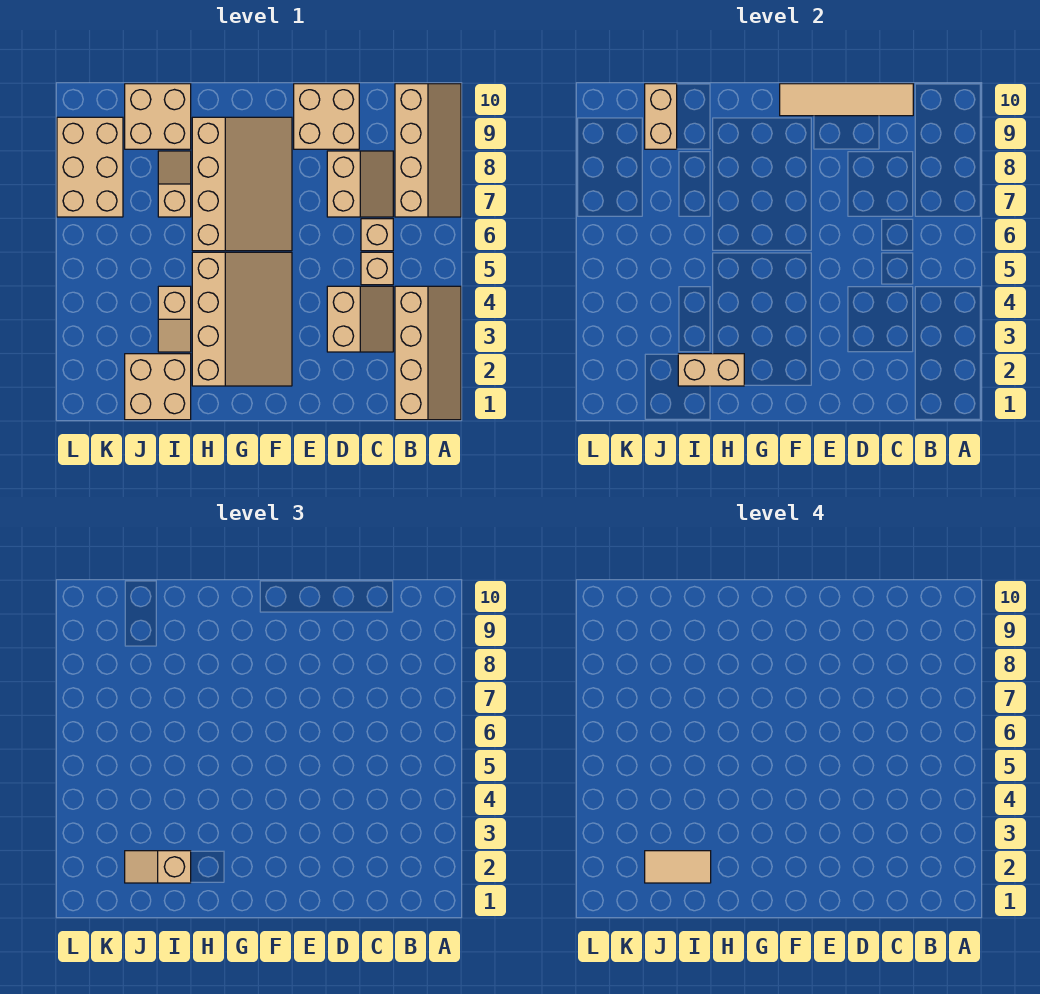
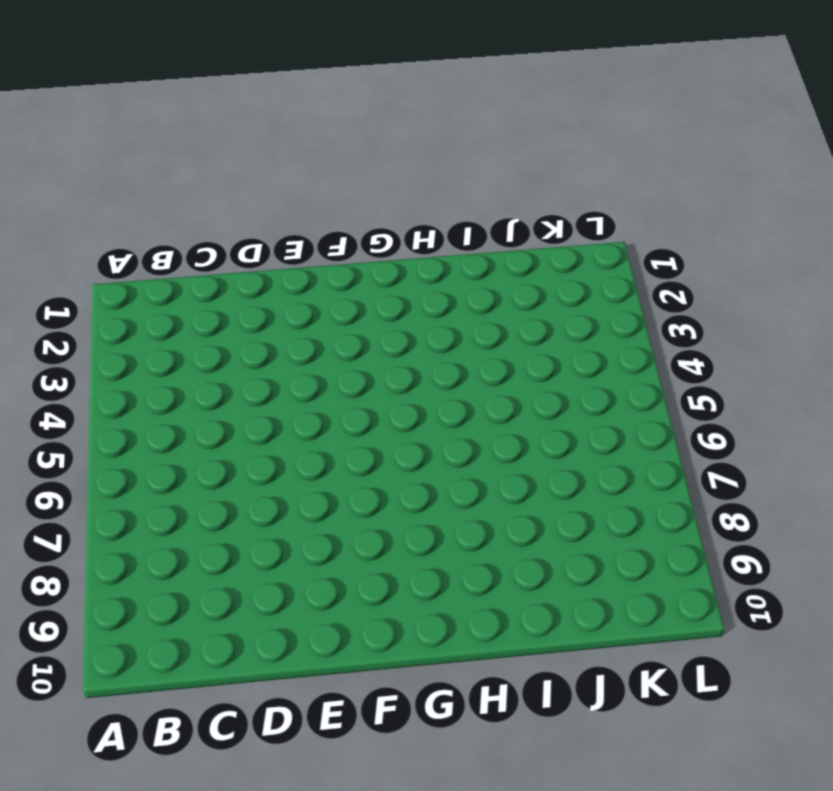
none -> tan 2x4 slope [395,286,461,420]
none -> tan 2x4 slope [395,84,461,217]
none -> tan 2x2 slope [327,286,393,352]

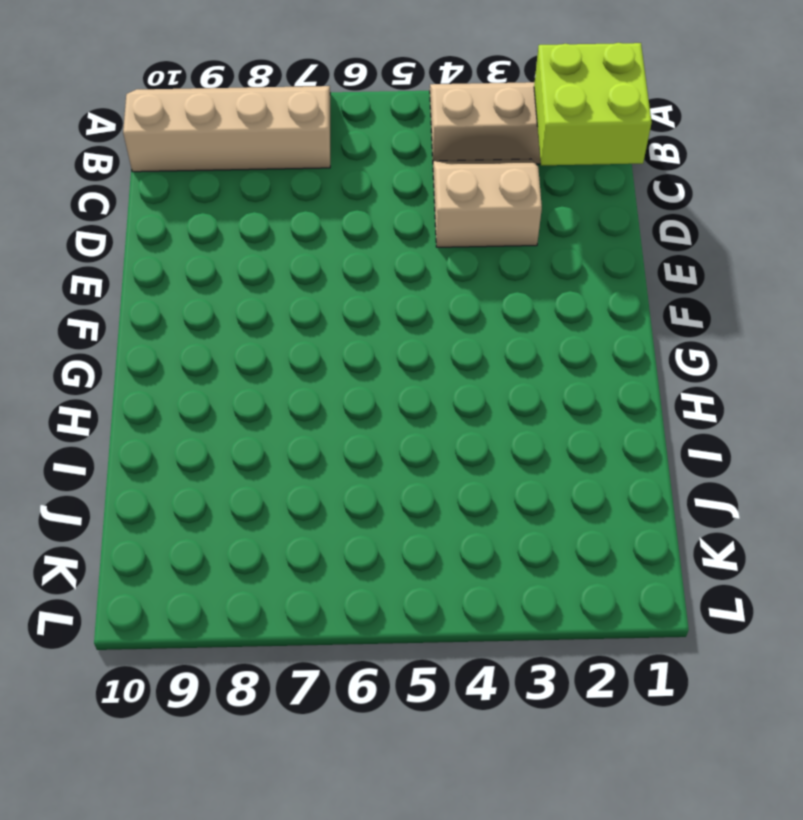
lime 2x2 brick [534,43,652,165] -> none
none -> tan 1x1 brick [361,252,393,285]
none -> tan 1x1 brick [361,219,393,251]
none -> tan 2x2 slope [327,151,393,217]

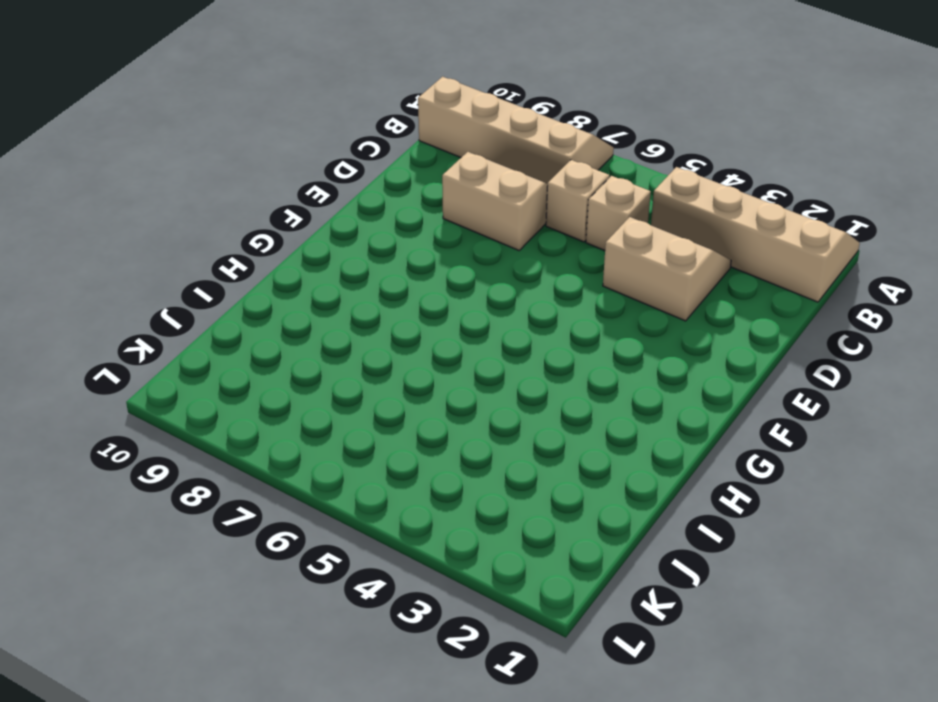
none -> tan 2x2 brick [294,84,359,149]
none -> tan 3x4 slope [192,252,292,386]
none -> tan 3x4 slope [192,117,292,251]

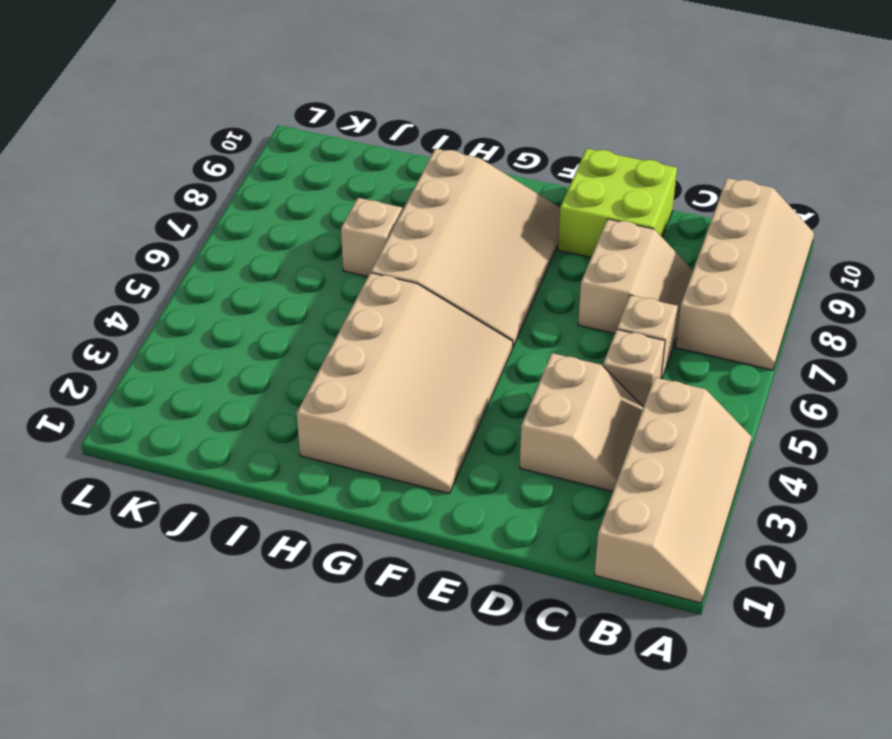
lime 2x2 brick [558,149,677,257] -> tan 2x2 brick [294,84,359,149]
none -> tan 2x2 brick [125,354,191,420]
none -> tan 1x2 slope [158,286,191,352]
none -> tan 2x2 brick [125,84,191,149]

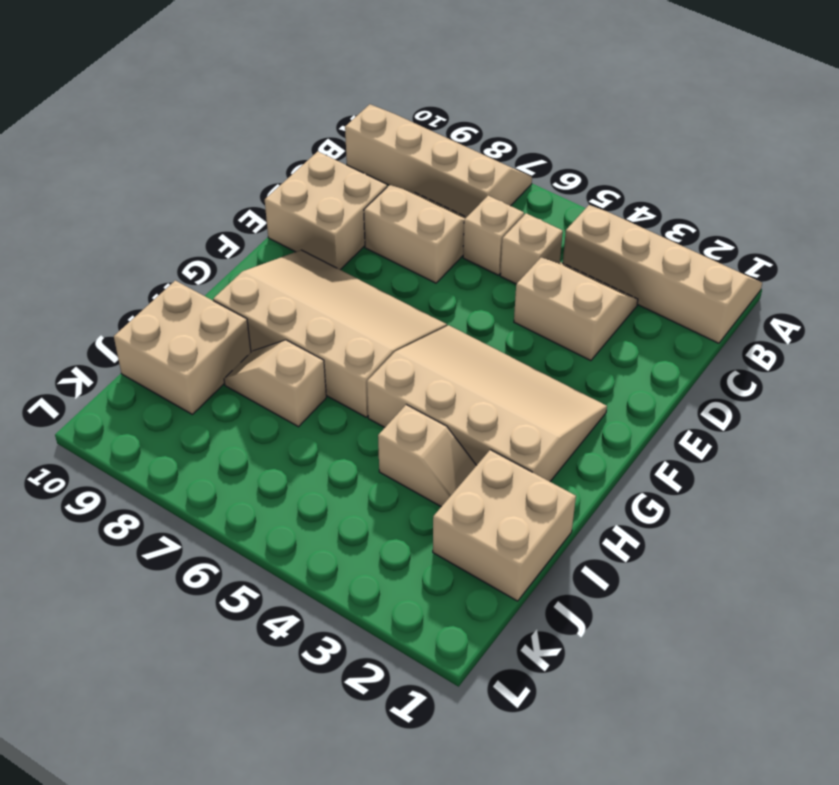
none -> tan 2x3 brick [57,117,123,217]
none -> tan 1x4 tile [780,84,913,116]
none -> tan 1x2 brick [678,354,744,386]

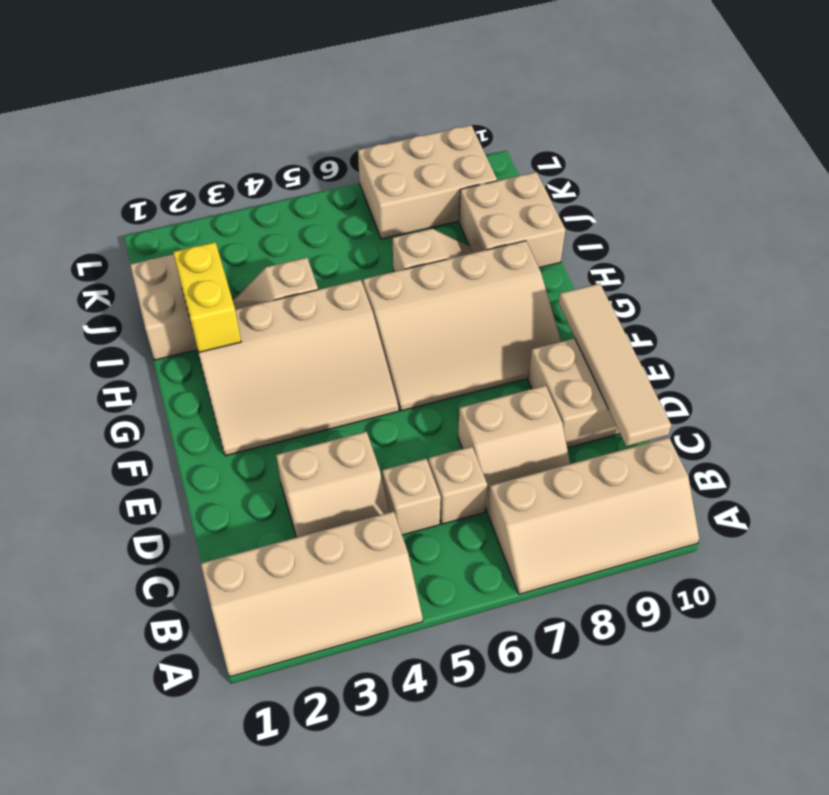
yellow 1x2 brick [173,242,241,352] -> tan 1x2 brick [678,354,744,386]
none -> tan 1x2 brick [645,84,677,149]
none -> tan 1x2 slope [125,851,191,883]
none -> tan 1x2 tile [645,851,711,883]

